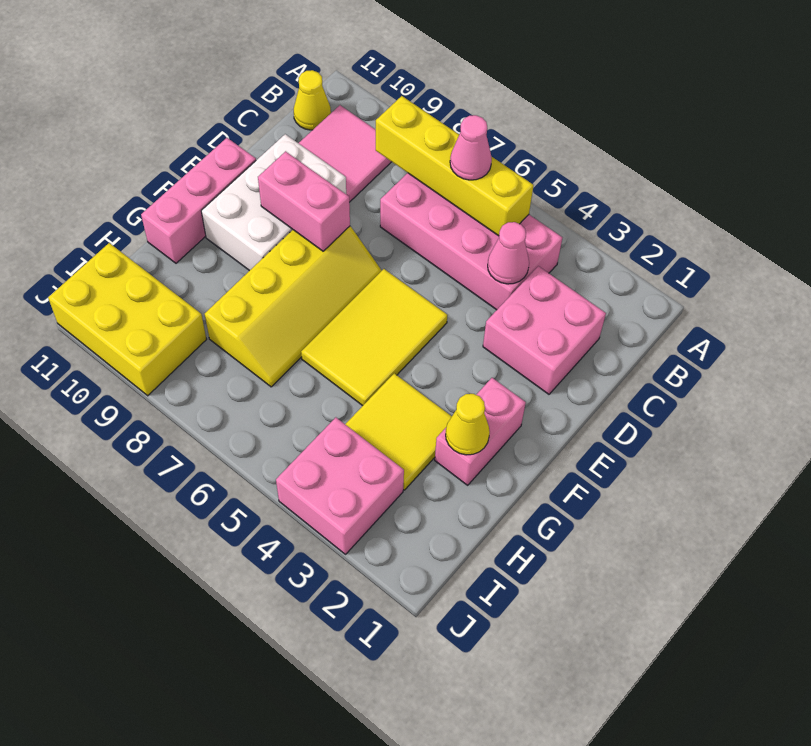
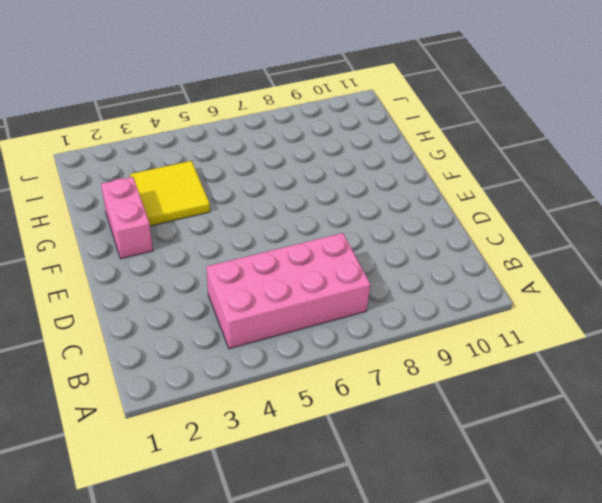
none -> pink 2x2 tile [299,105,391,202]
none -> yellow 1x1 cone [294,70,331,130]
none -> pink 2x2 brick [483,266,606,394]

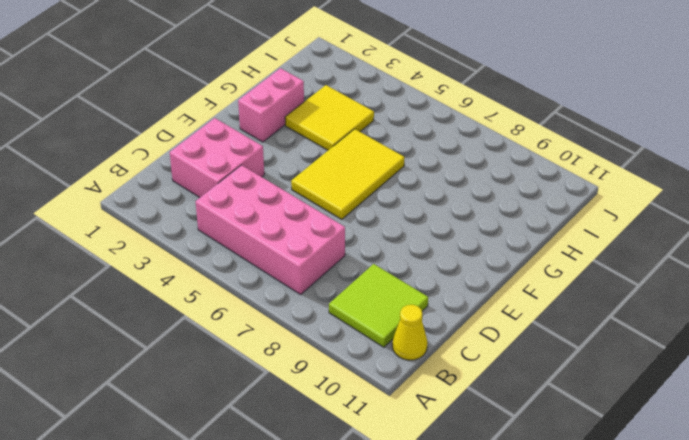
lime 2x2 tile [329,264,428,347] -> pink 2x2 tile [299,105,391,202]
none -> white 2x3 brick [201,134,346,271]
none -> yellow 2x4 slope [205,226,382,387]
none -> pink 1x3 brick [141,138,256,263]

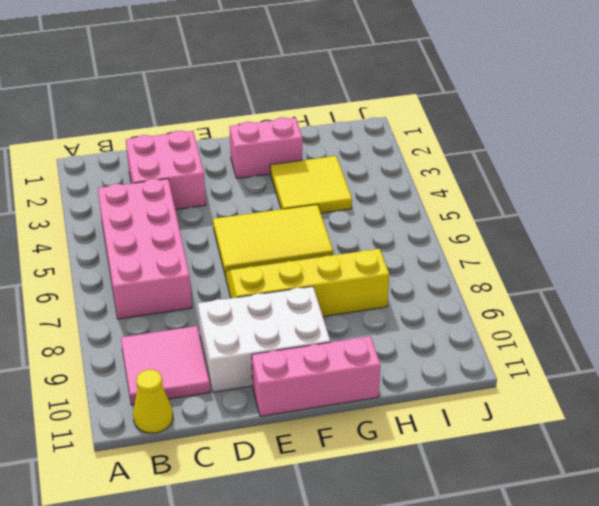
none -> pink 2x2 brick [276,417,404,554]
none -> yellow 2x3 brick [48,243,207,396]
none -> yellow 1x4 brick [376,96,534,236]

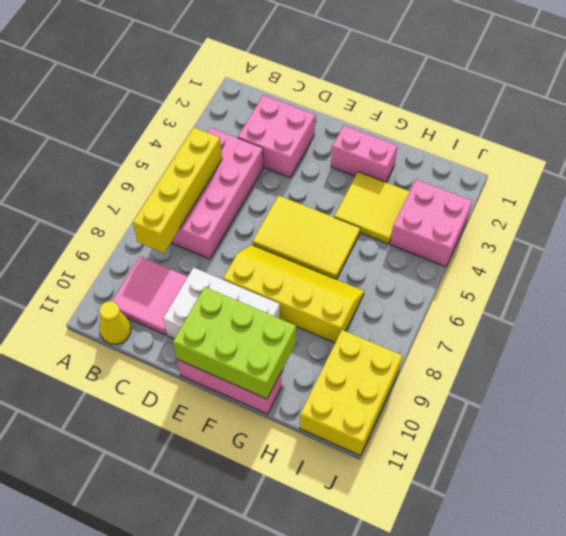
lime 2x3 brick [173,287,296,399] -> none
none -> pink 1x1 cone [488,222,529,284]
none -> pink 1x2 brick [258,151,350,251]
none -> yellow 1x1 cone [446,394,490,455]

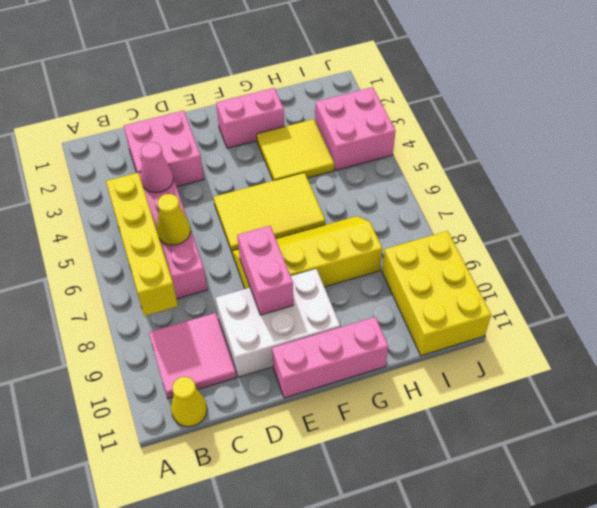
yellow 1x1 cone [157,194,191,245] -> yellow 1x1 cone moved to [446,394,490,455]
none -> pink 1x1 cone [450,115,492,180]

